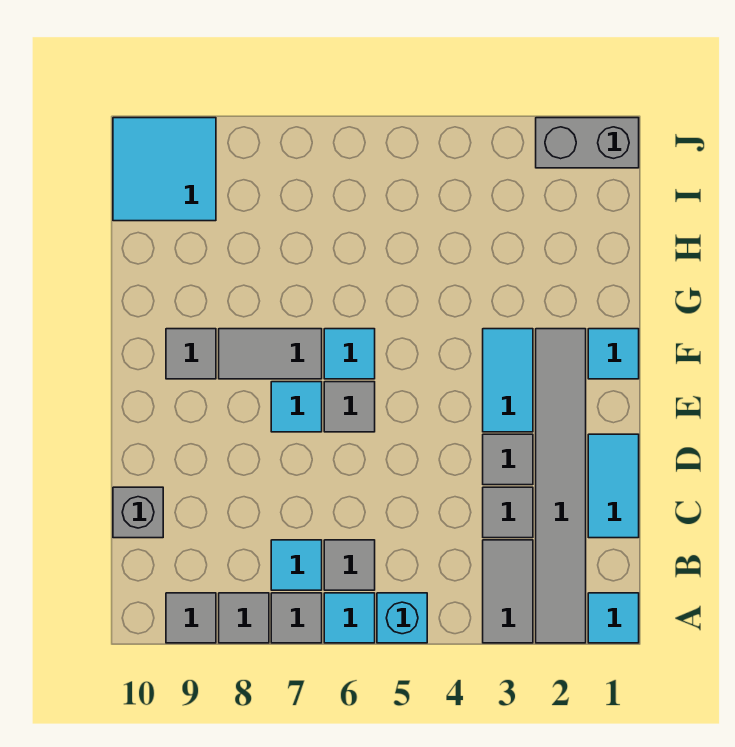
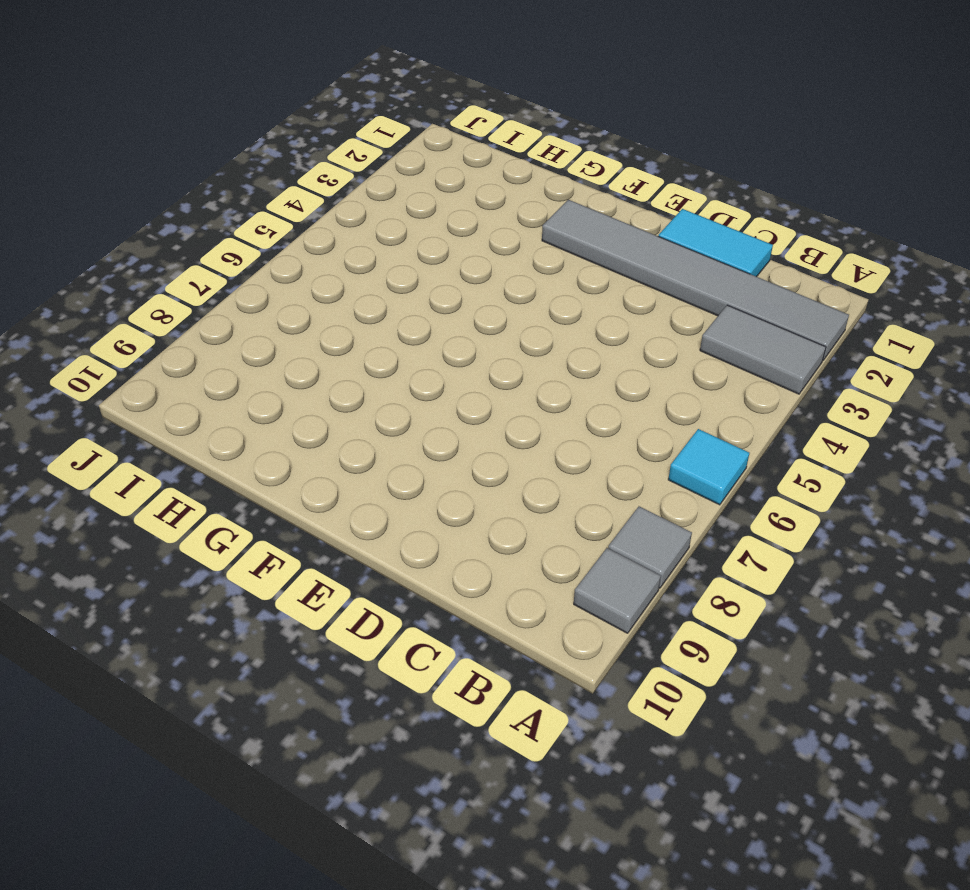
none -> cyan 1x1 tile [588,593,639,643]
none -> cyan 1x1 brick [377,593,427,643]
none -> grey 1x1 tile [271,593,322,643]

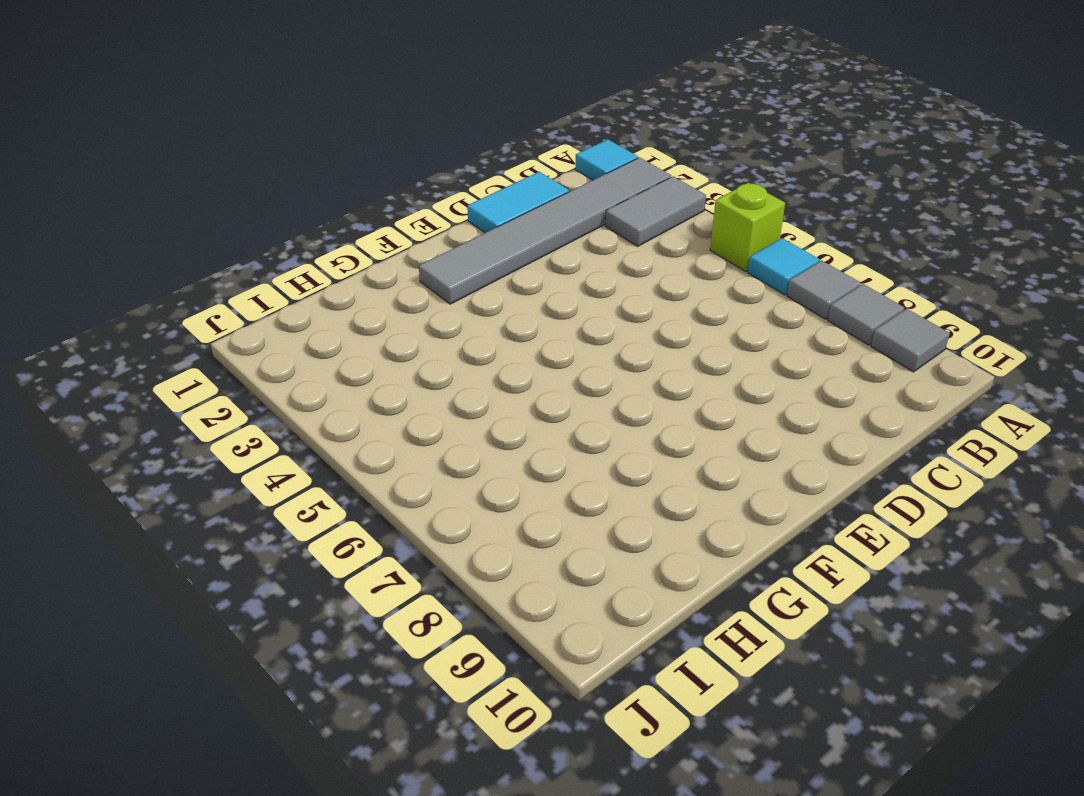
lime 1x1 brick [710,183,785,271] -> cyan 1x1 brick [377,593,427,643]
none -> grey 1x1 tile [324,540,375,590]
none -> cyan 1x1 tile [271,540,322,590]
none -> grey 1x1 tile [483,487,533,538]

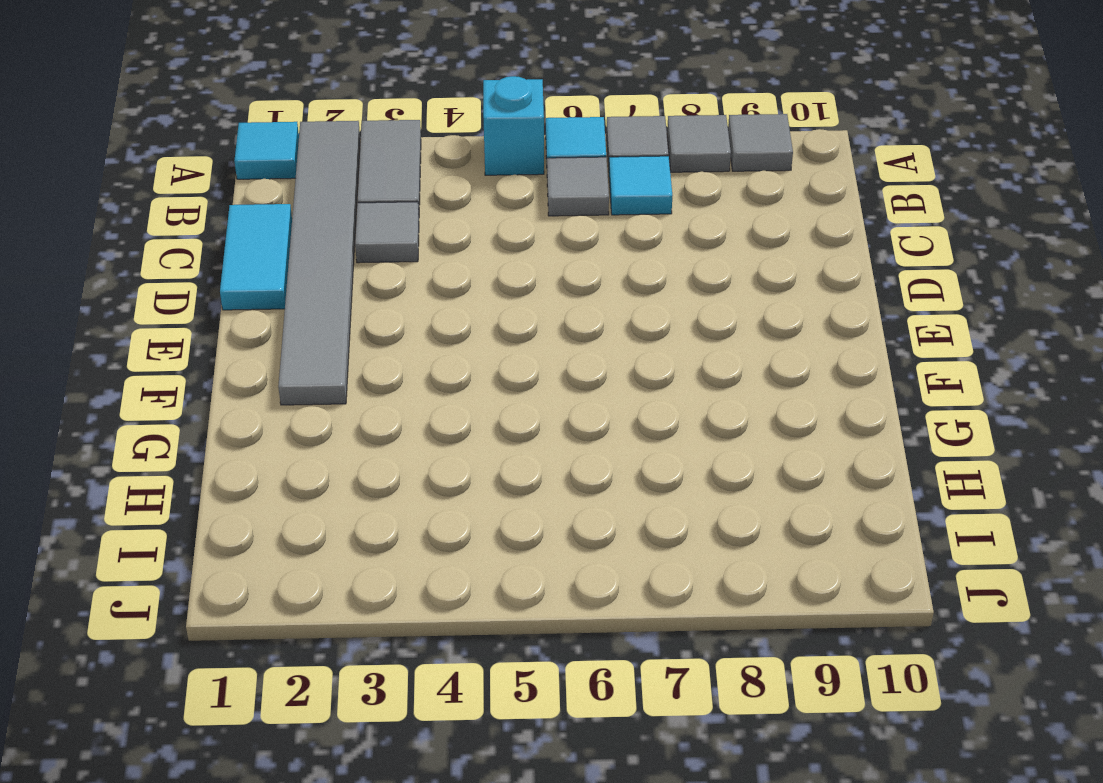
none -> grey 1x1 brick [113,487,163,538]
none -> grey 1x1 tile [483,434,533,485]
none -> cyan 1x2 tile [483,329,533,432]

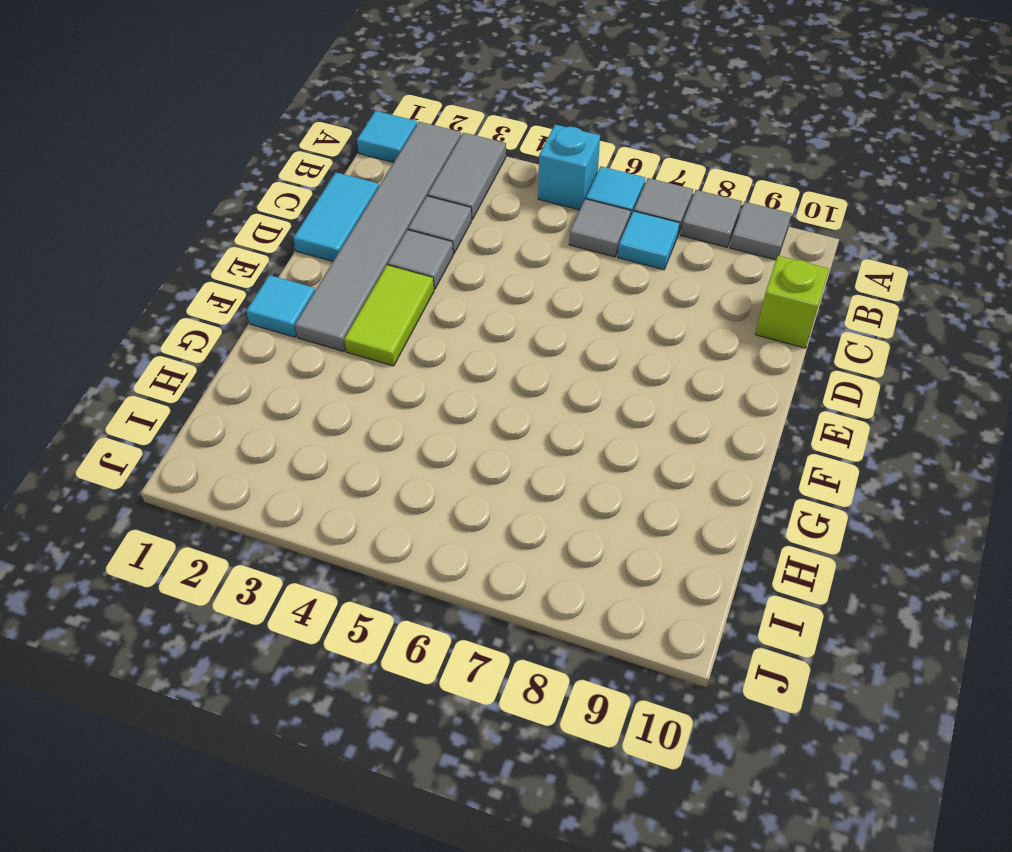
lime 1x1 brick [755,256,829,348] -> grey 1x1 brick [113,487,163,538]
lime 1x2 tile [344,265,434,366] -> cyan 1x2 tile [483,329,533,432]
none -> grey 1x1 tile [324,382,375,432]
none -> cyan 1x1 tile [271,382,322,432]
none -> cyan 1x1 tile [324,329,375,379]

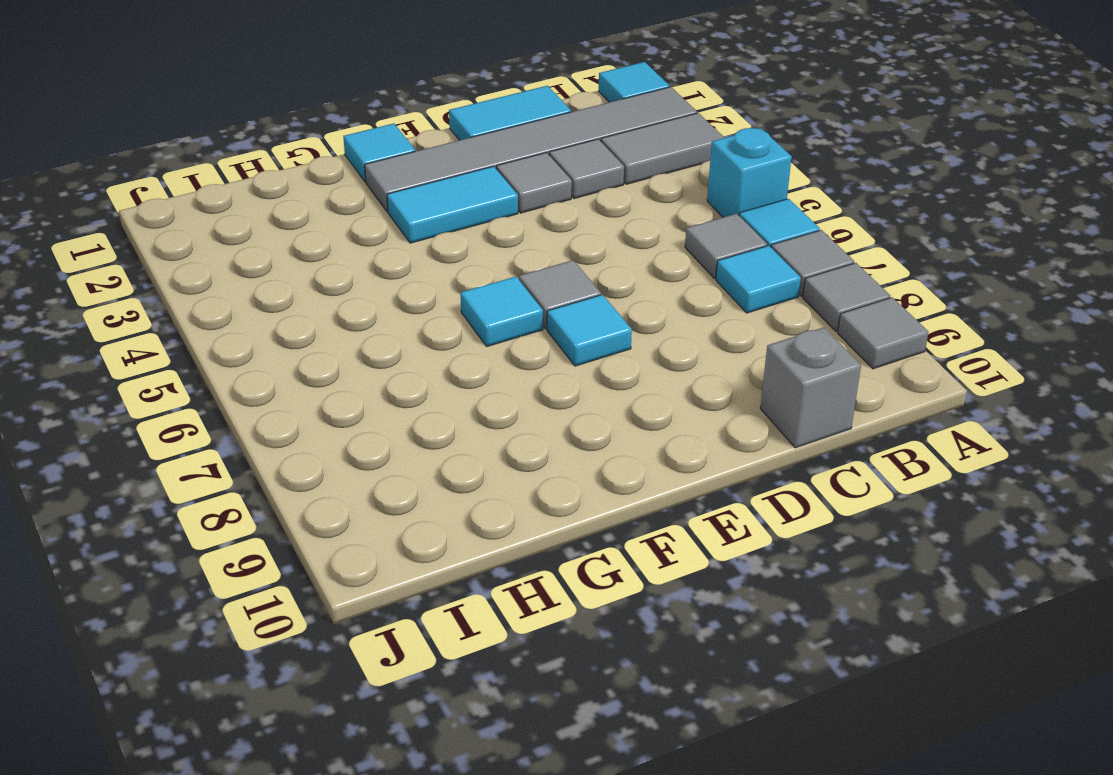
none -> grey 1x2 tile [219,329,322,379]
none -> grey 1x1 tile [166,329,216,379]
none -> cyan 2x2 tile [113,118,216,221]

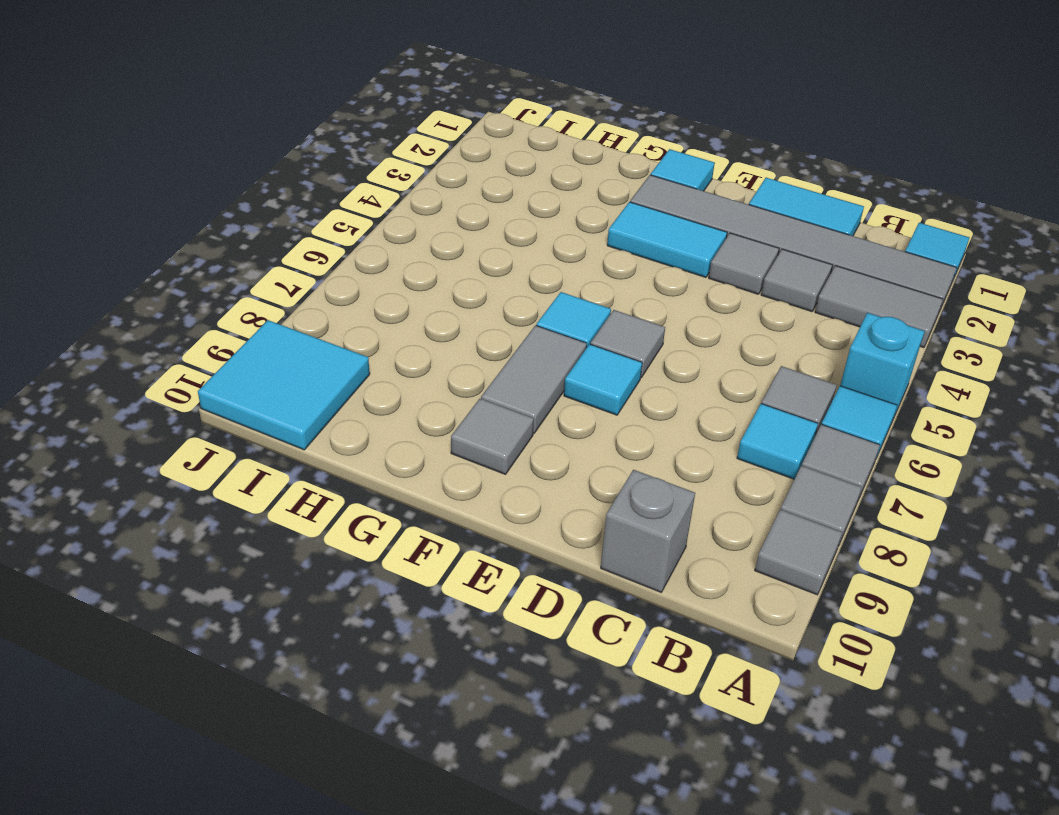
none -> grey 1x2 brick [536,118,639,168]

